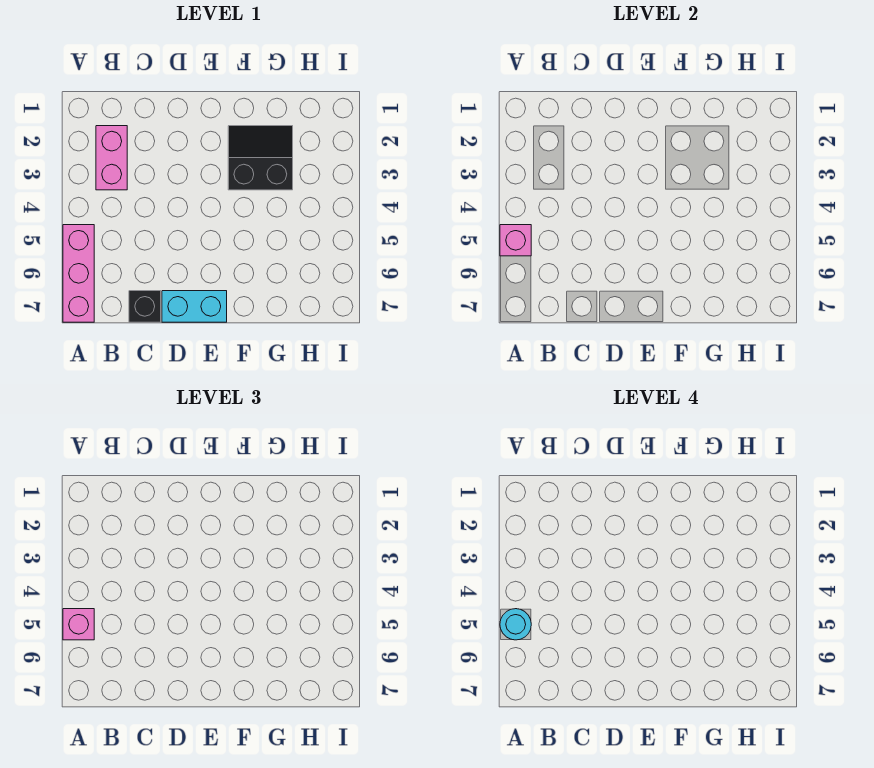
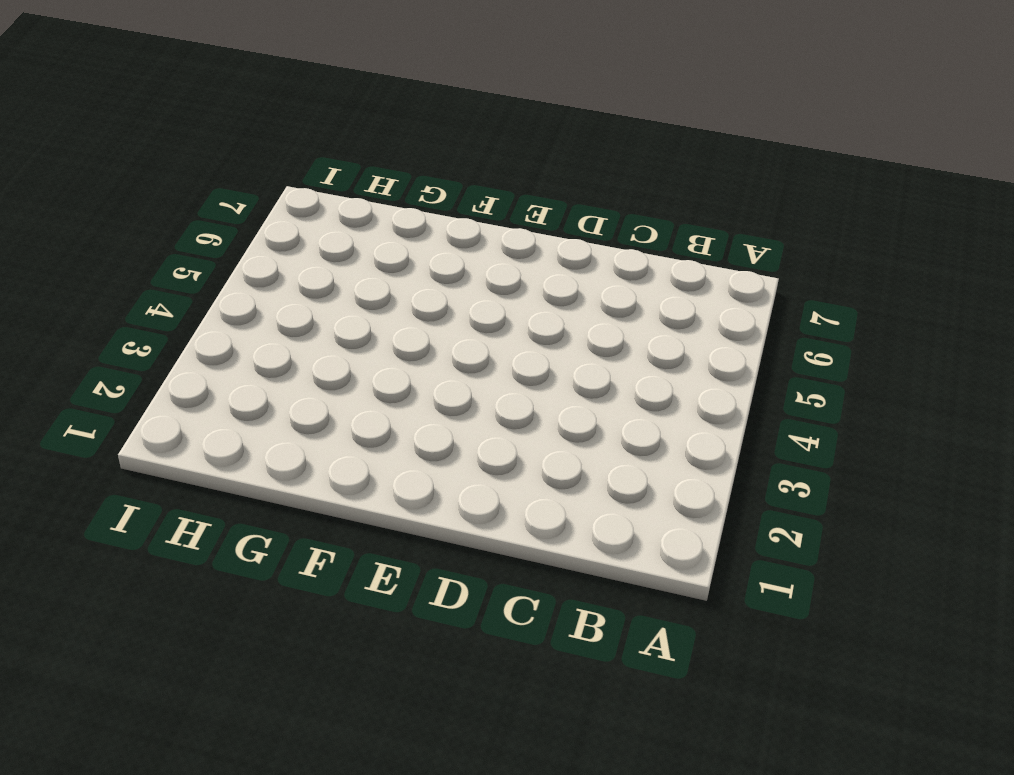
none -> pink 1x3 brick [63,225,94,322]
none -> pink 1x2 brick [96,126,127,190]

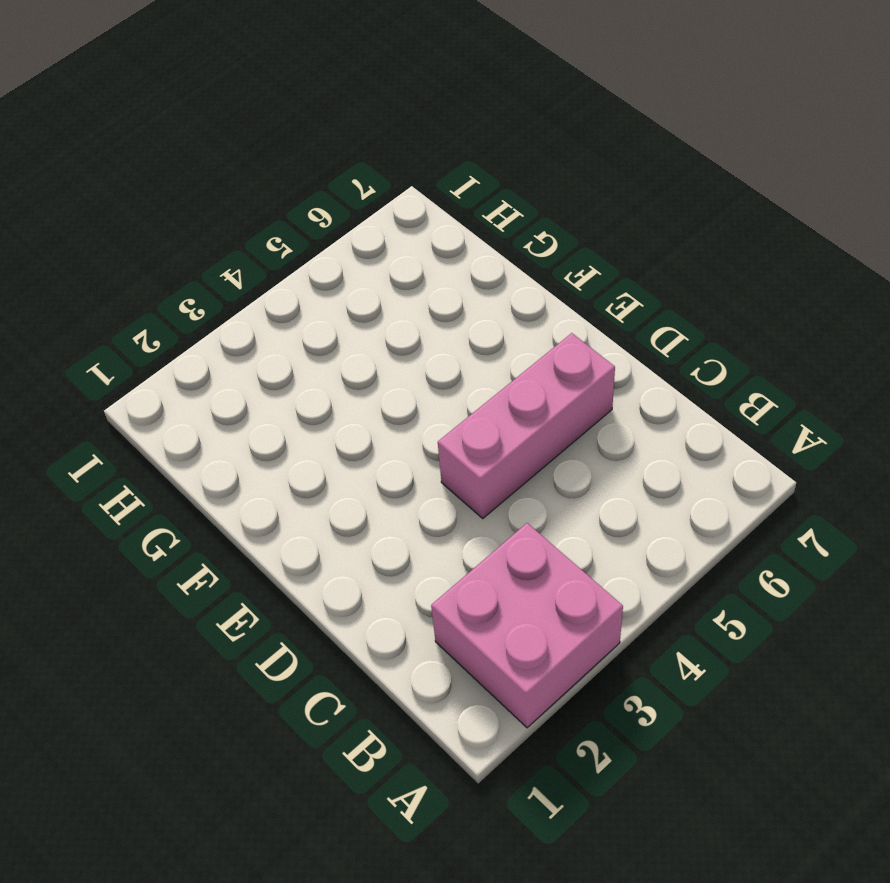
pink 2x2 brick [431,523,623,728] -> pink 1x2 brick [96,126,127,190]
pink 1x3 brick [438,333,615,518] -> pink 1x3 brick moved to [63,225,94,322]
none -> black 1x1 brick [129,291,161,322]
none -> cyan 1x2 brick [162,291,227,322]

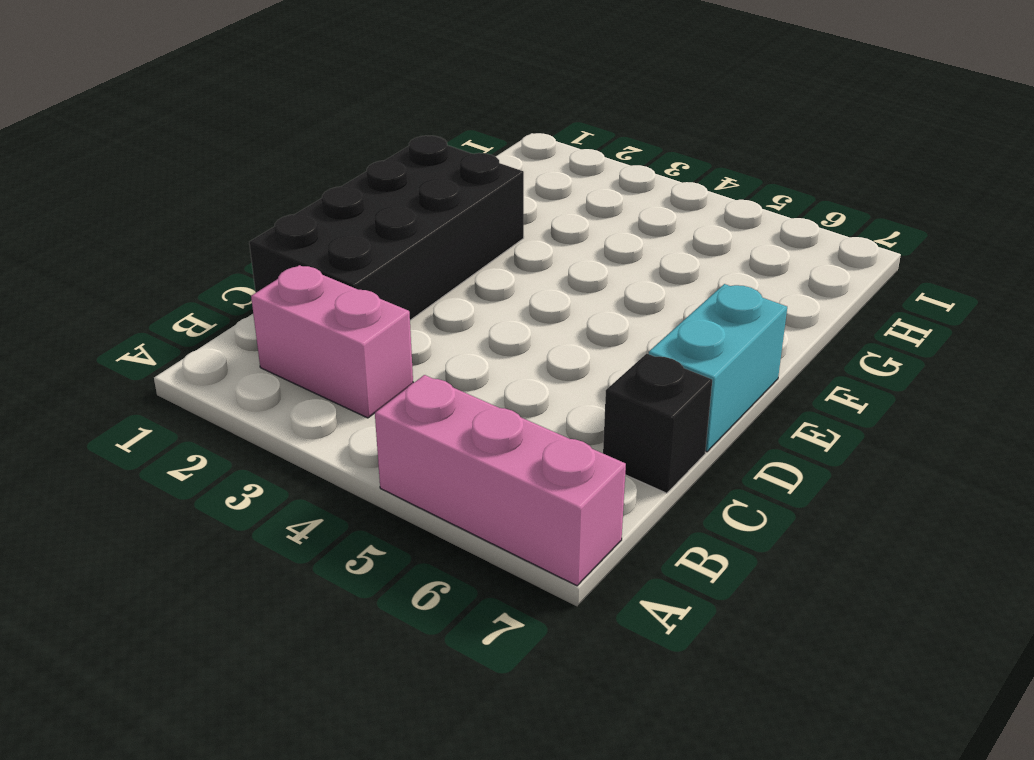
black 2x4 brick [249,136,524,320] -> black 2x2 slope [228,126,293,190]
none -> pink 1x1 brick [500,225,531,256]
none -> pink 1x1 brick [63,609,94,640]

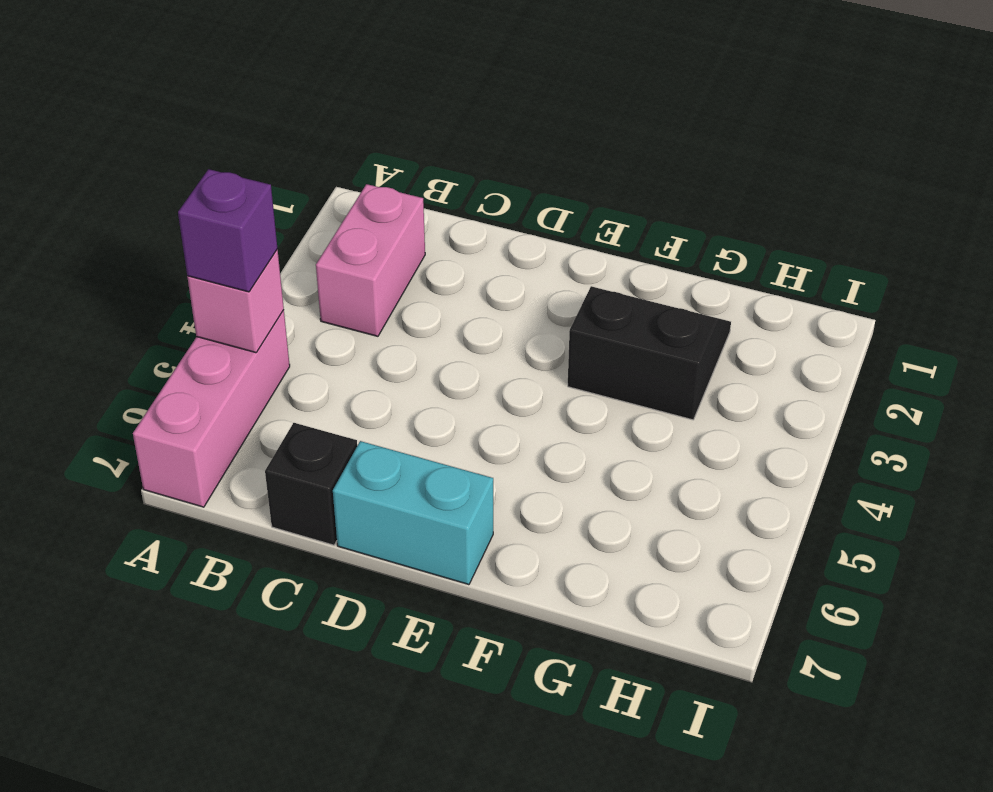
purple 1x1 brick [178,169,278,292] -> pink 1x1 brick [63,609,94,640]
none -> cyan 1x1 round brick [500,609,531,640]

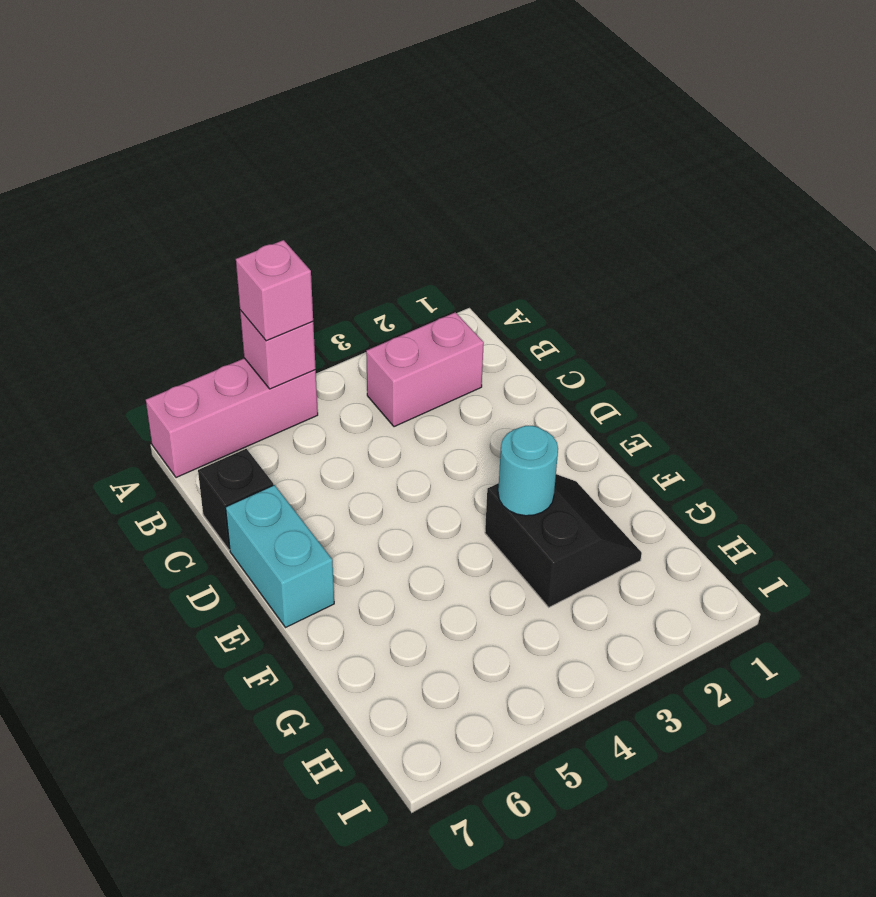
cyan 1x1 round brick [498,426,558,516] -> cyan 1x1 round brick moved to [500,609,531,640]

